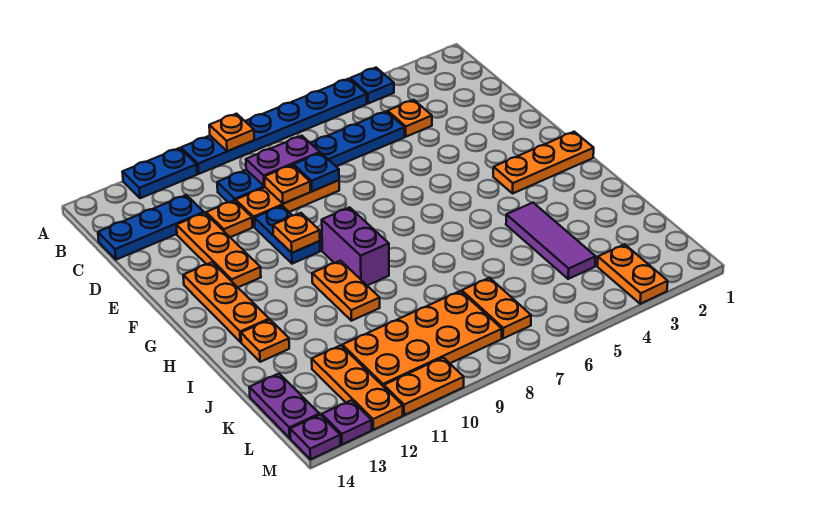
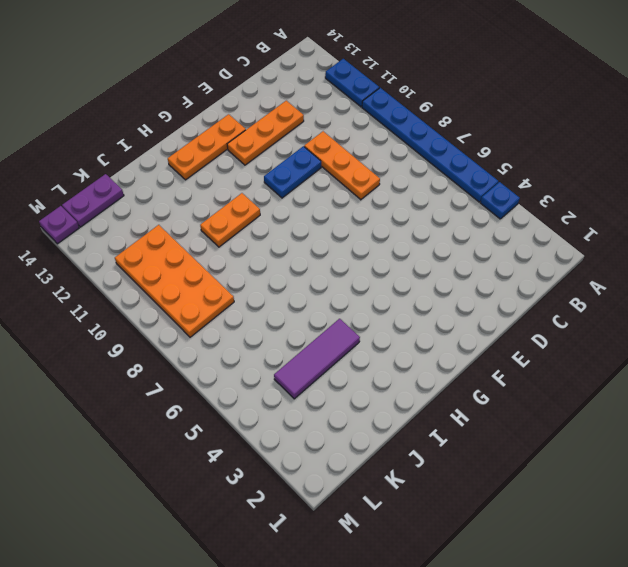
none -> orange 1x1 plate [388,100,432,137]
none -> blue 1x6 plate [217,111,405,202]
none -> blue 1x3 plate [98,195,204,260]

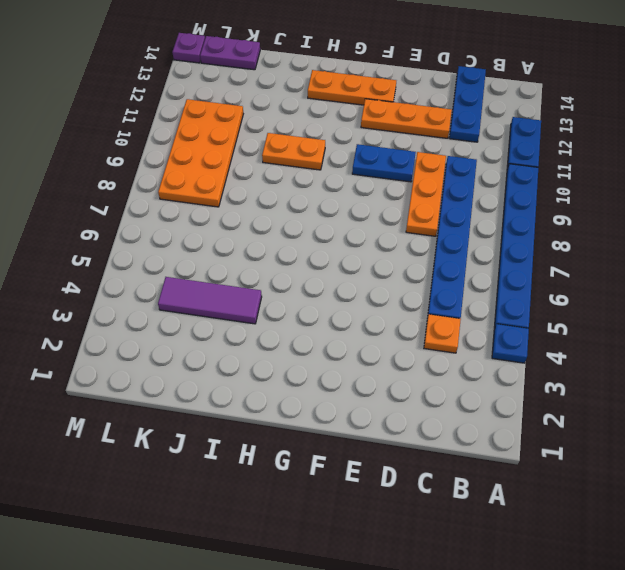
none -> orange 1x1 plate [206,200,253,237]
none -> orange 1x3 plate [493,132,594,193]
none -> purple 1x2 brick [322,207,389,285]

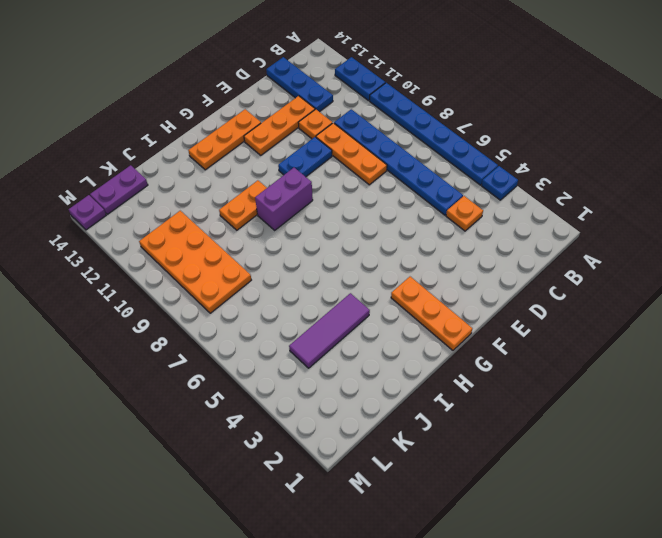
none -> orange 1x1 plate [241,320,289,362]
none -> orange 1x2 plate [462,278,531,338]
none -> orange 1x3 plate [312,345,403,430]

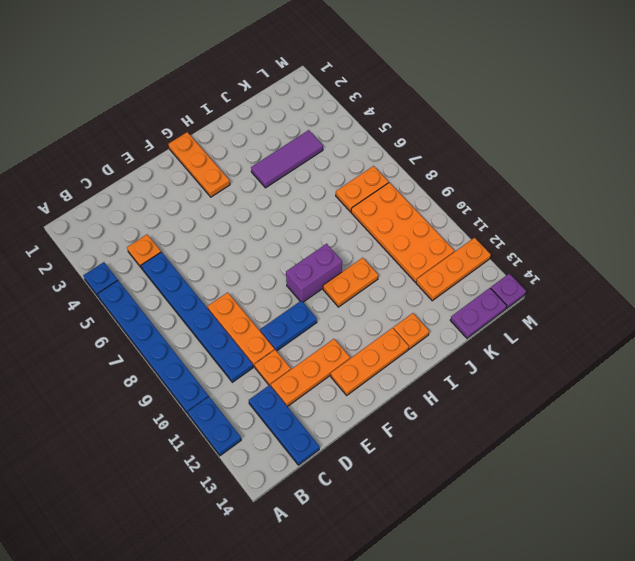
none -> orange 1x2 plate [598,244,668,304]
none -> orange 1x2 plate [384,358,464,415]
none -> purple 1x1 plate [322,400,372,445]

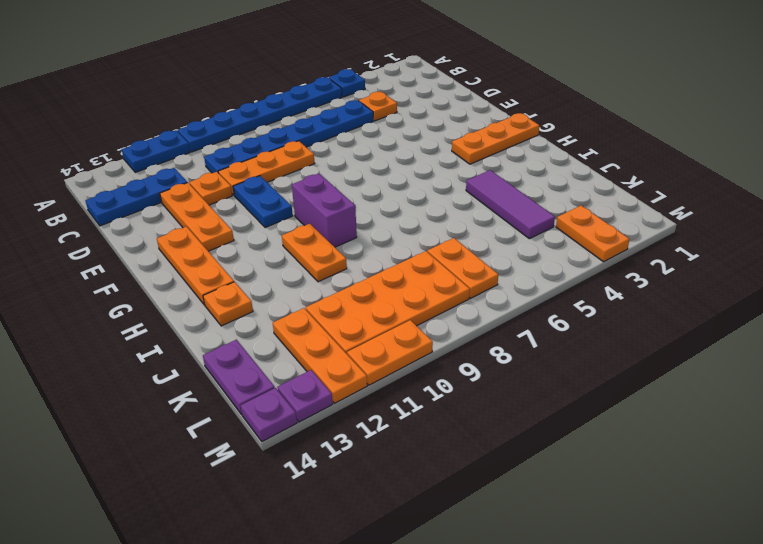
none -> orange 1x1 plate [209,114,254,151]
none -> purple 1x2 plate [246,136,320,186]
none -> blue 1x1 plate [294,153,339,191]

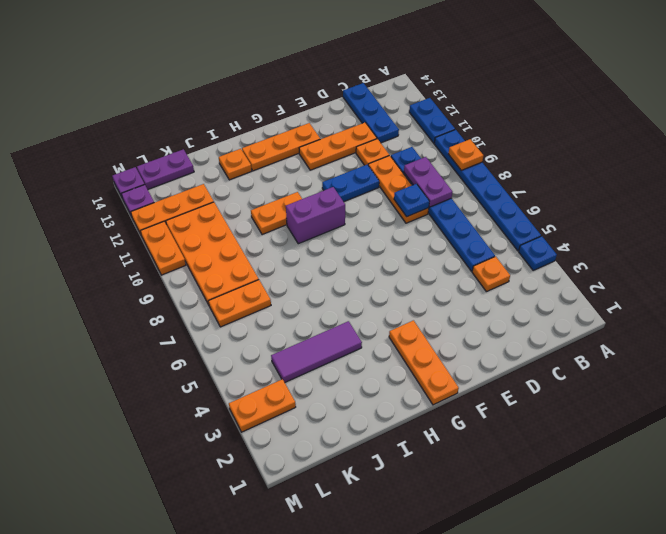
none -> orange 1x1 plate [264,165,310,204]
none -> orange 1x1 plate [273,213,320,253]

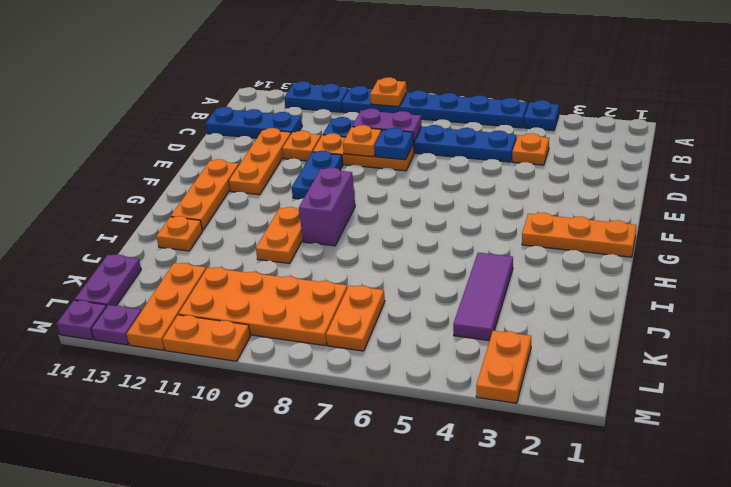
none -> orange 1x1 plate [273,213,320,253]

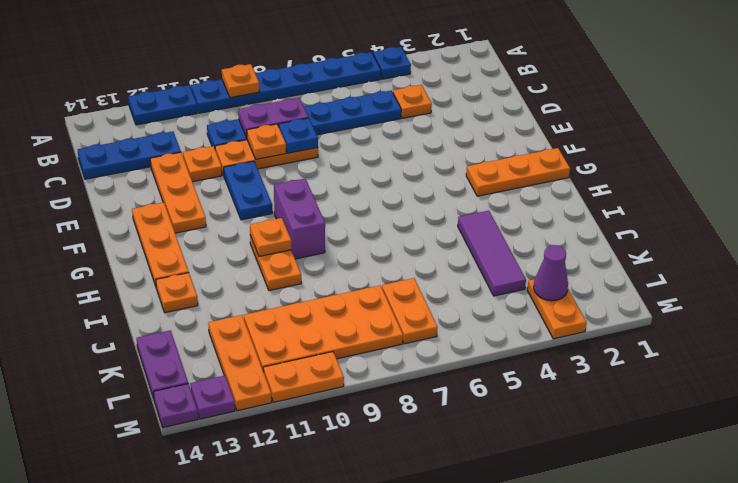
orange 1x1 plate [250,218,291,256] -> orange 1x1 plate moved to [273,213,320,253]
purple 1x1 cone [534,245,568,301] -> none

